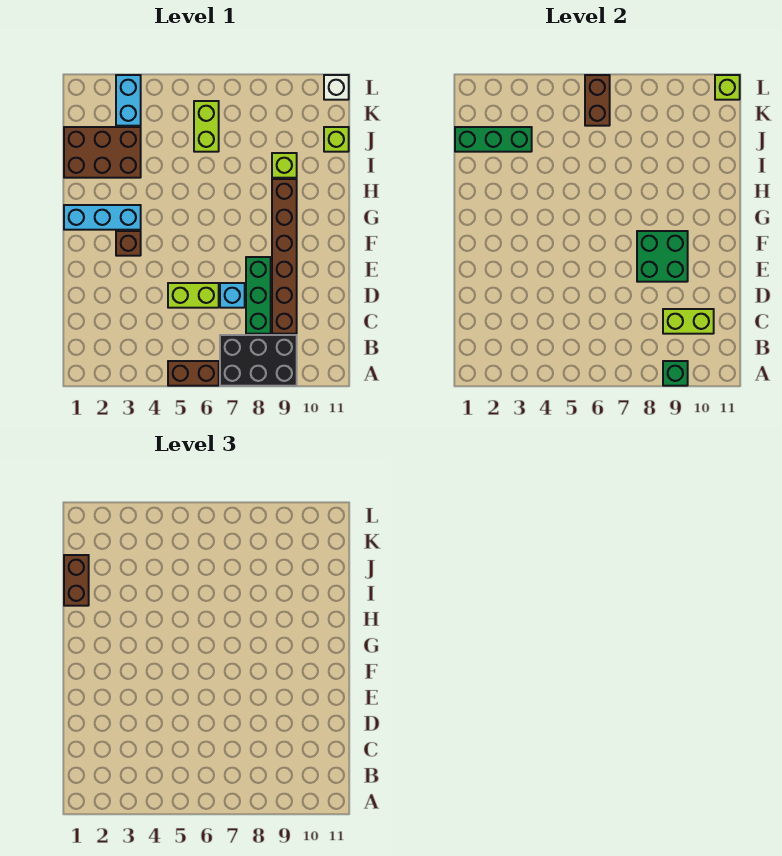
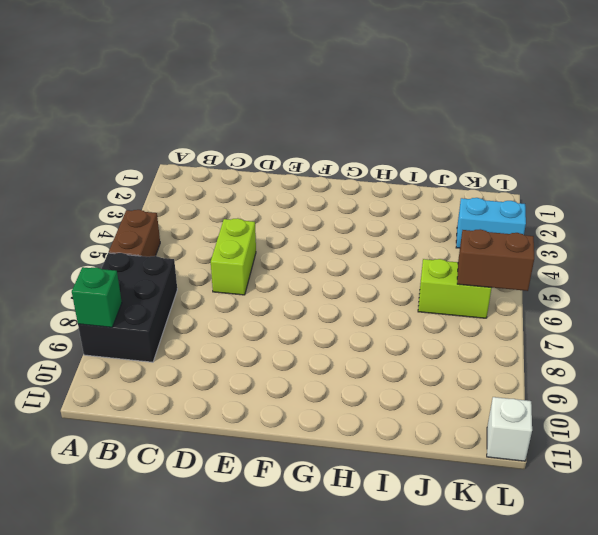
none -> green 1x3 brick [246,257,271,334]
none -> brown 1x6 brick [272,179,297,334]
none -> cyan 1x1 brick [220,283,245,308]

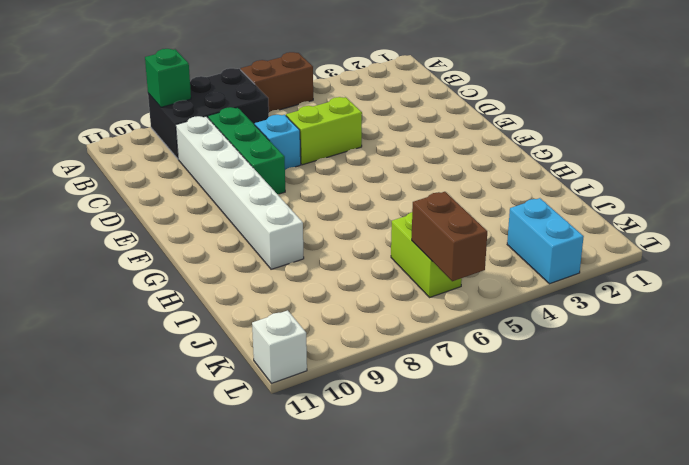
white 1x6 brick [176,116,304,269] -> brown 1x6 brick [272,179,297,334]
none -> brown 1x1 brick [116,231,141,256]
none -> cyan 1x3 brick [64,205,141,230]
none -> brown 2x3 brick [64,127,141,178]

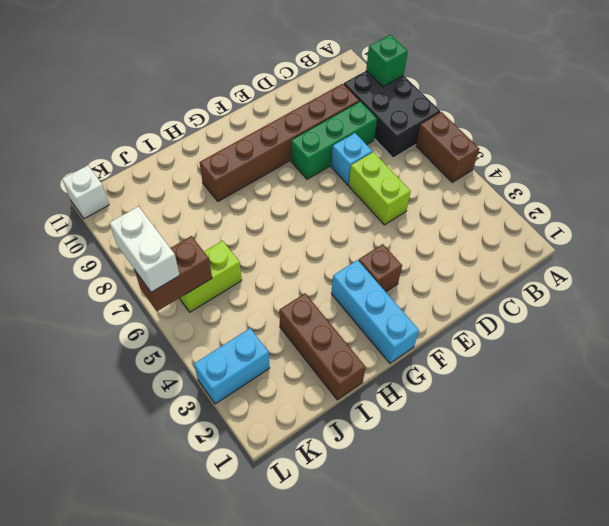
brown 1x3 brick [279,293,366,400] -> brown 2x3 brick [64,127,141,178]
white 1x2 brick [110,207,180,292] -> none
none -> lime 1x1 brick [272,153,297,178]
none -> lime 1x1 brick [324,127,349,152]
none -> lime 1x2 brick [663,309,714,334]

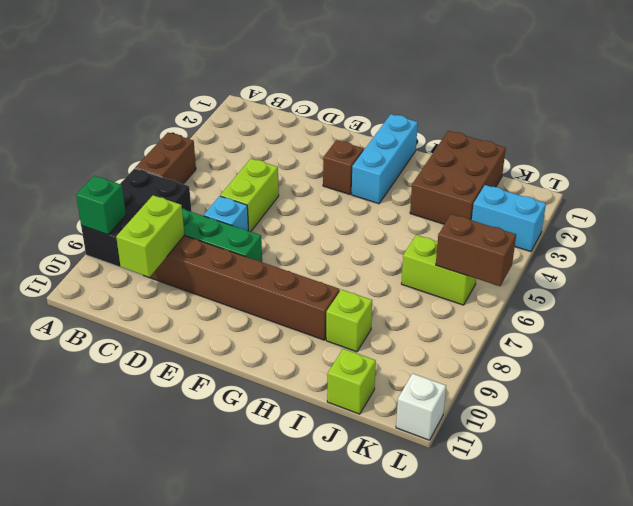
none -> green 2x2 brick [637,231,688,282]
none -> green 1x3 brick [455,127,532,152]
none -> lime 1x1 brick [715,75,740,100]

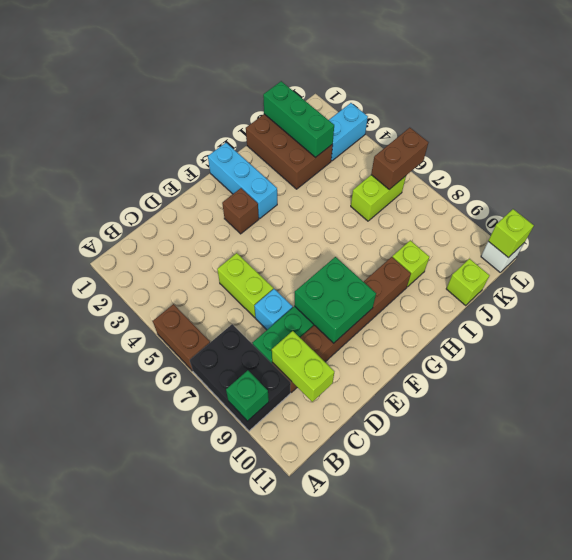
none -> brown 1x2 brick [64,555,89,606]

